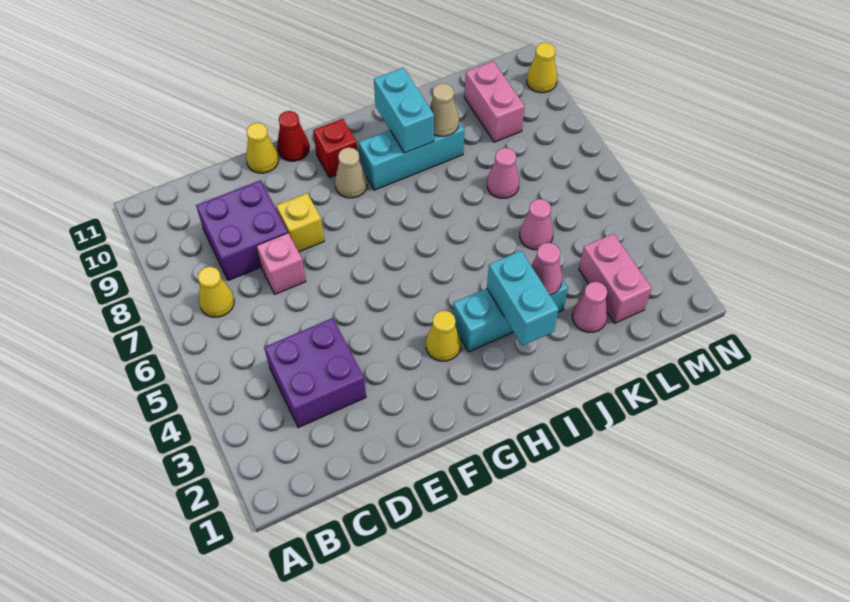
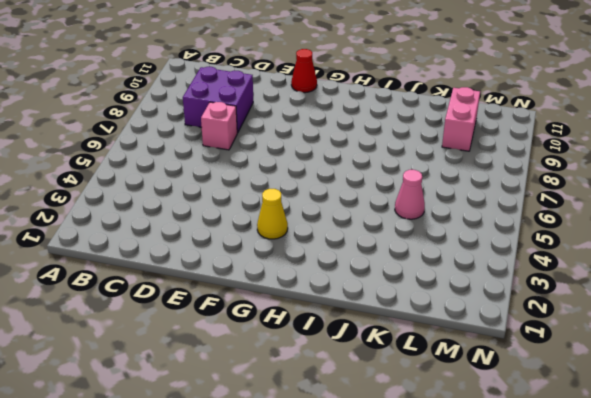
none -> yellow 1x1 cone [198,267,234,317]
none -> purple 2x2 brick [264,318,366,428]
none -> yellow 1x1 brick [276,193,324,252]

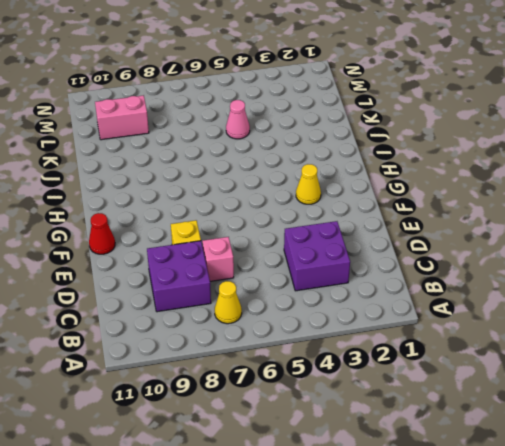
none -> yellow 1x1 cone [246,123,279,173]
none -> tan 1x1 cone [335,147,367,198]
none -> red 1x1 brick [313,119,357,178]

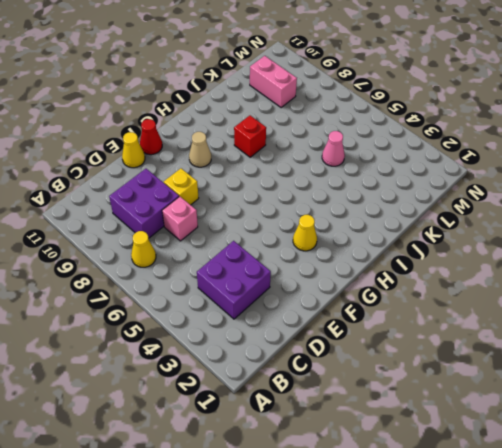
red 1x1 brick [234,116,266,157] -> red 1x1 brick moved to [313,119,357,178]
none -> cyan 1x3 brick [453,279,568,352]
none -> cyan 1x3 brick [359,122,465,190]
none -> pink 1x1 cone [572,282,608,332]

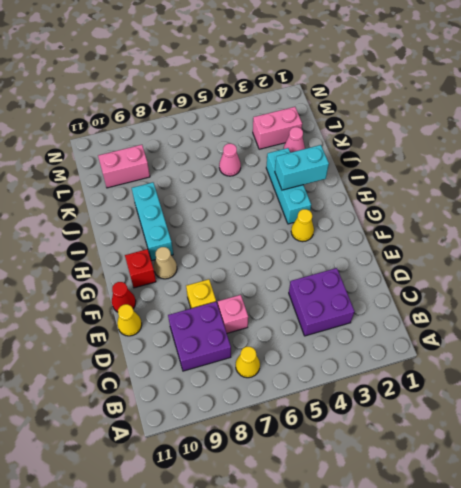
none -> pink 1x1 cone [487,148,519,198]
none -> yellow 1x1 cone [527,43,557,93]
none -> cyan 1x2 brick [374,68,434,153]

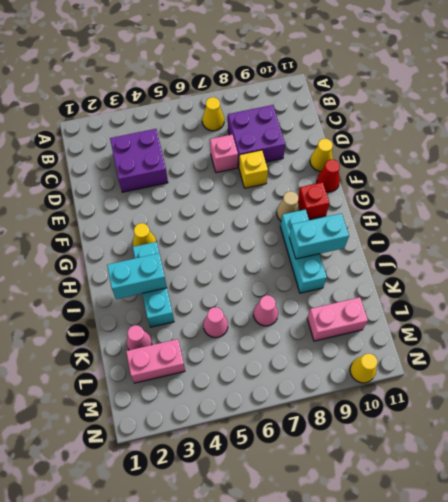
none -> pink 1x1 cone [531,243,562,295]
none -> tan 1x1 cone [430,84,459,136]

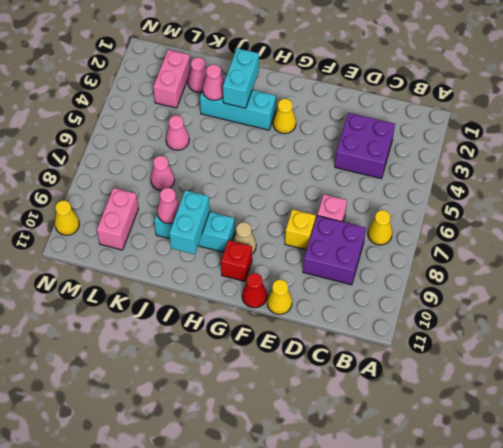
pink 1x1 cone [157,188,180,224] -> tan 1x1 cone [430,84,459,136]

